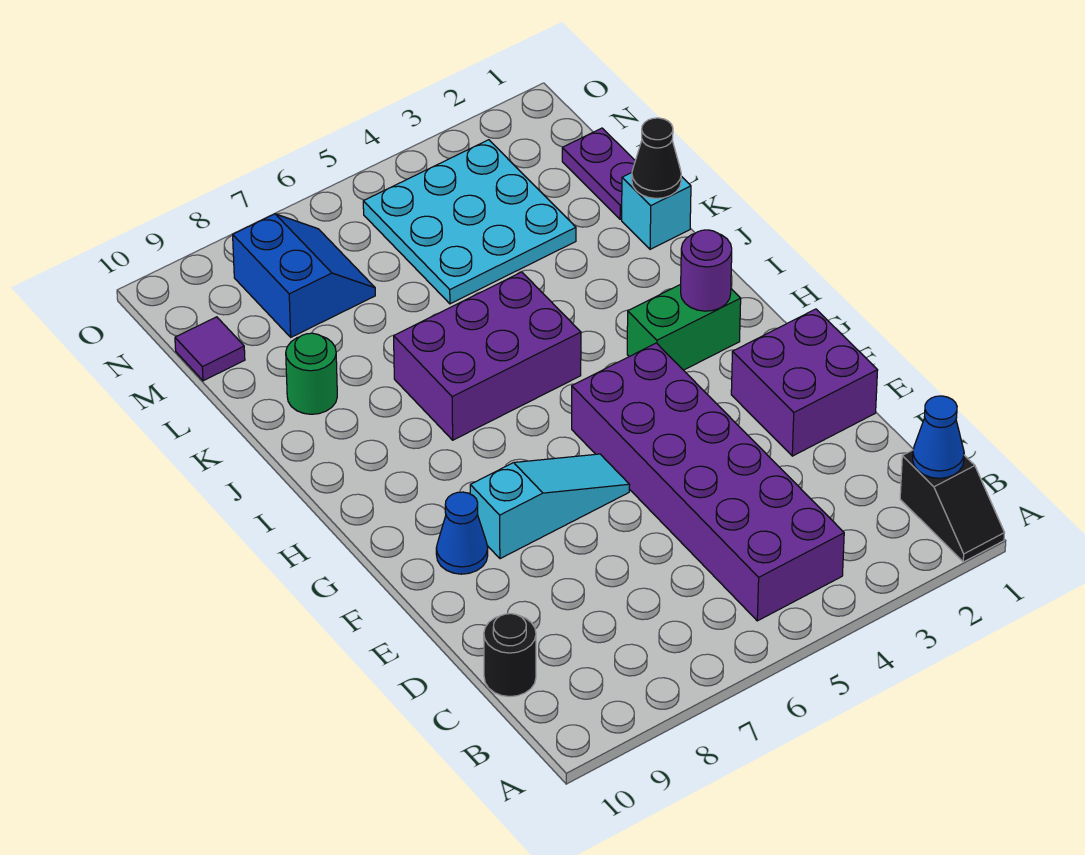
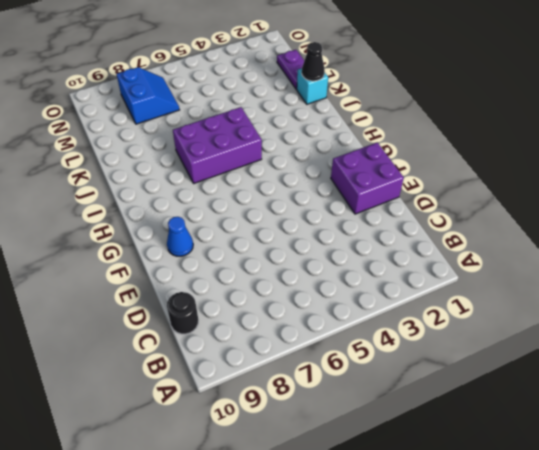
none -> black 1x2 slope [900,450,1004,562]
none -> purple 2x6 brick [572,343,844,621]
none -> cyan 1x3 slope [470,454,630,559]

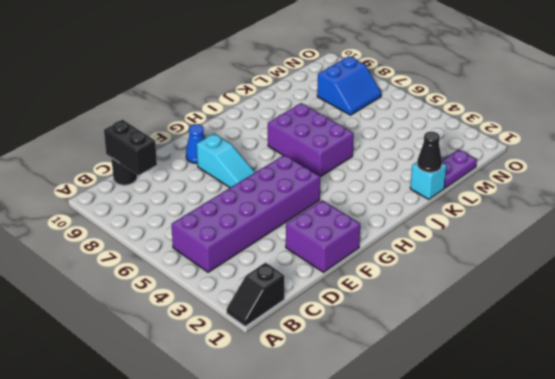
black 1x2 brick [104,120,157,175] -> none
none -> green 1x2 brick [627,284,741,370]
none -> green 1x1 round brick [286,333,337,414]
none -> cyan 3x3 plate [363,140,576,304]

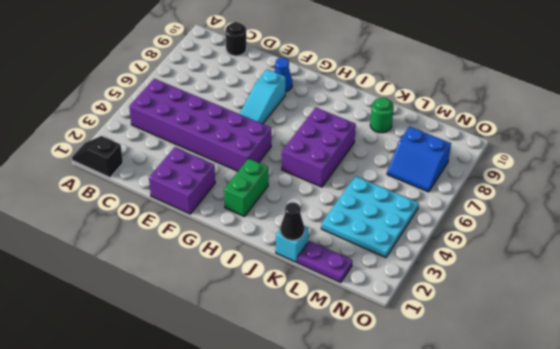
none -> purple 1x1 tile [175,317,245,381]
none -> blue 1x1 cone [913,396,964,478]
none -> purple 1x1 round brick [681,230,732,311]

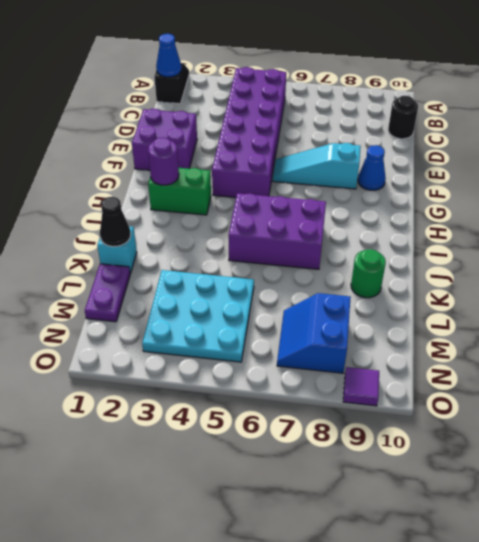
purple 1x1 tile [343,367,379,406] -> purple 1x1 tile moved to [175,317,245,381]

